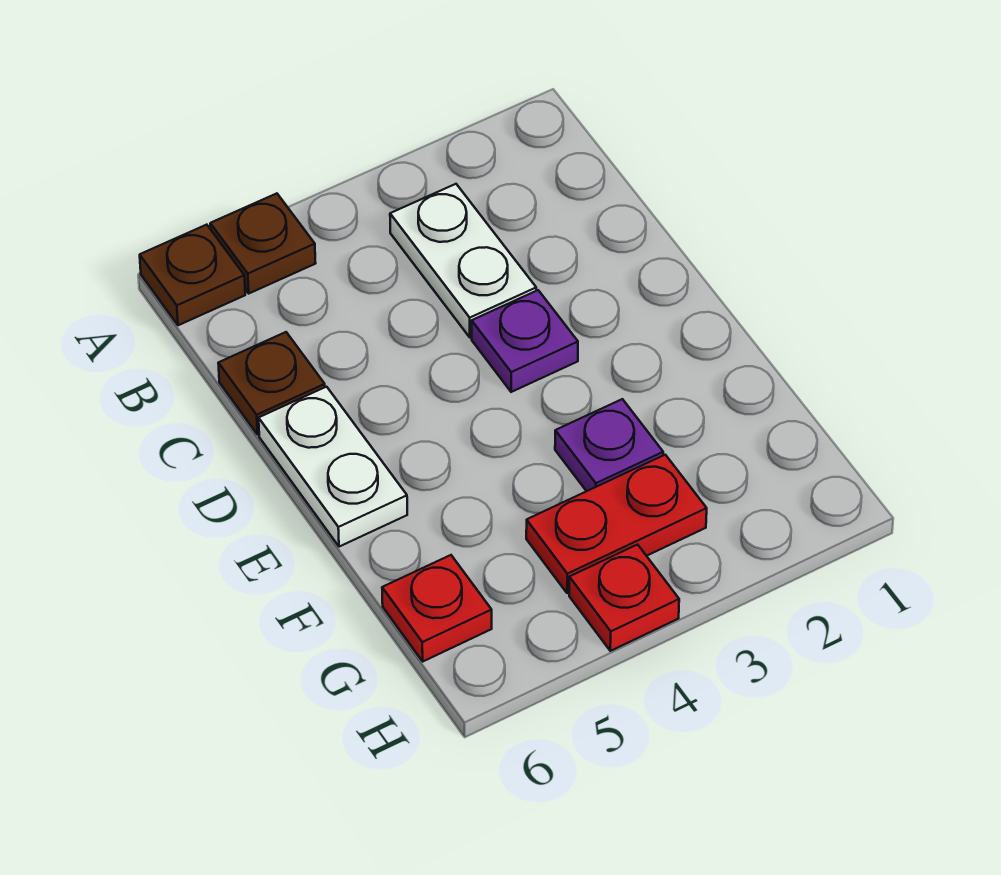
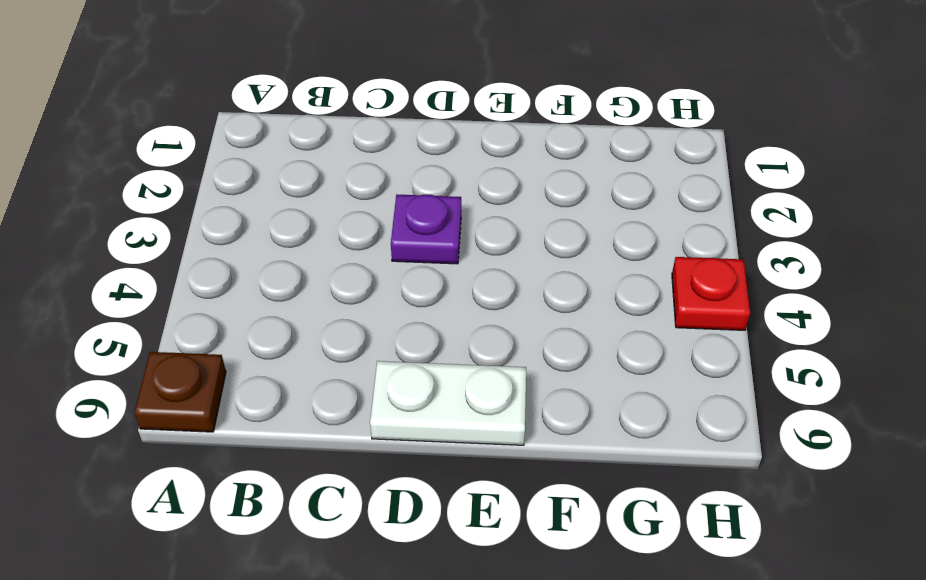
none -> brown 1x1 plate [210,194,316,293]
none -> white 1x2 plate [390,184,536,337]

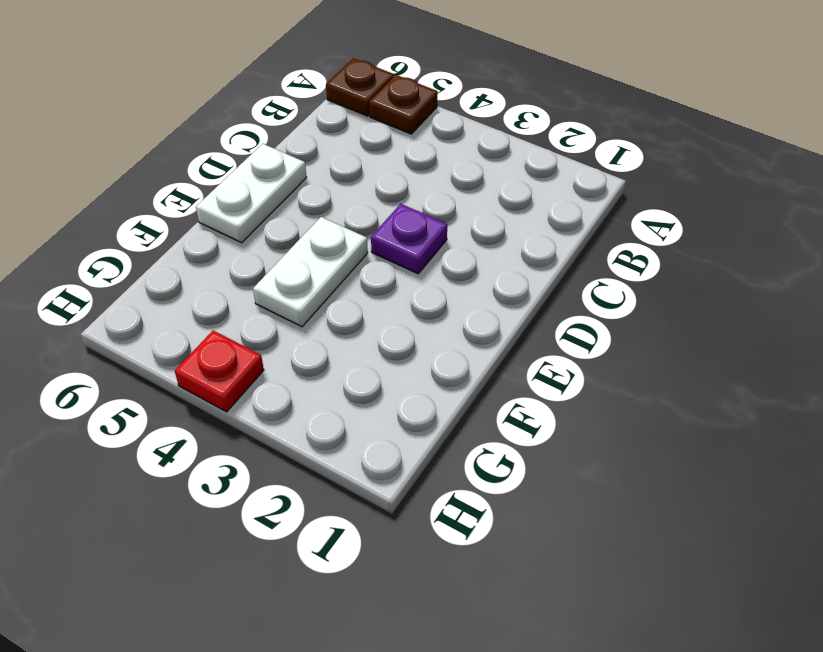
white 1x2 plate [253,217,368,327] -> white 1x2 plate moved to [390,184,536,337]
none -> brown 1x1 plate [218,332,325,435]
none -> purple 1x1 plate [555,399,663,491]

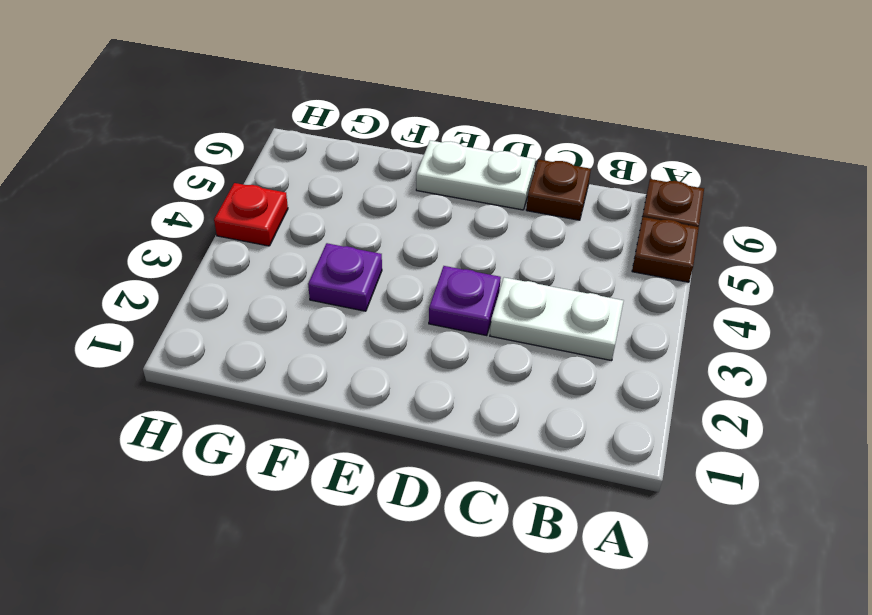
none -> red 1x2 plate [526,455,707,593]
none -> red 1x1 plate [382,555,492,661]

